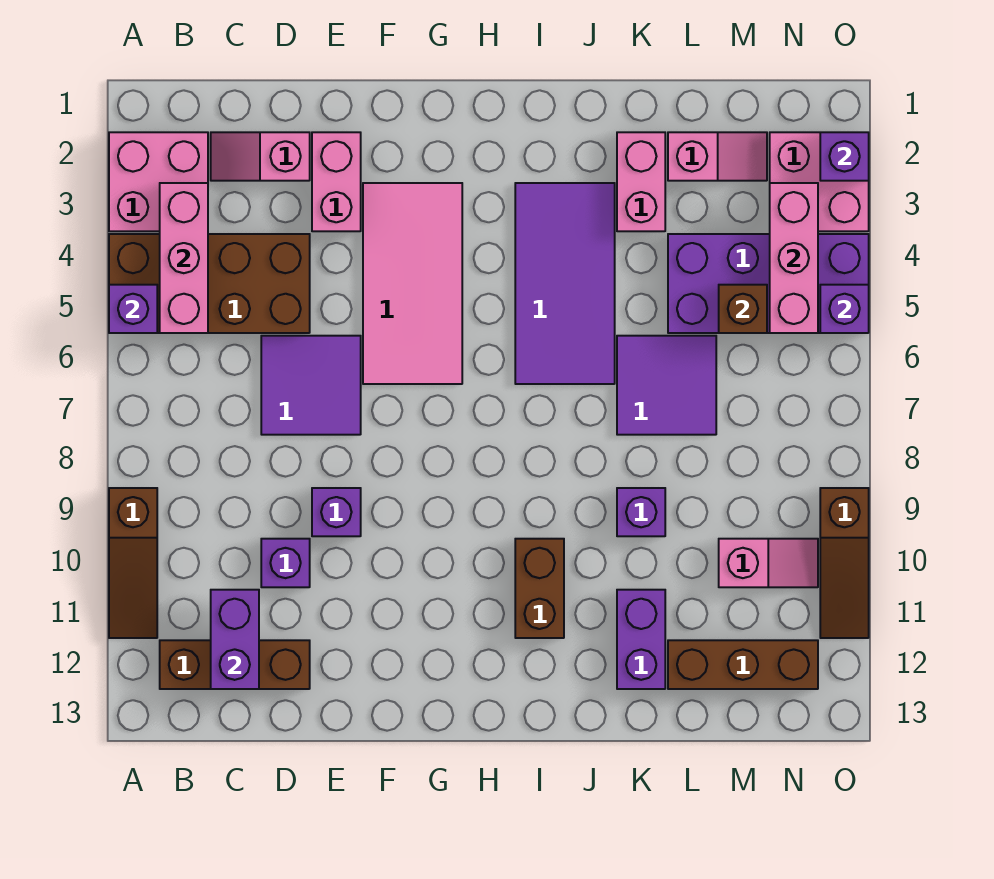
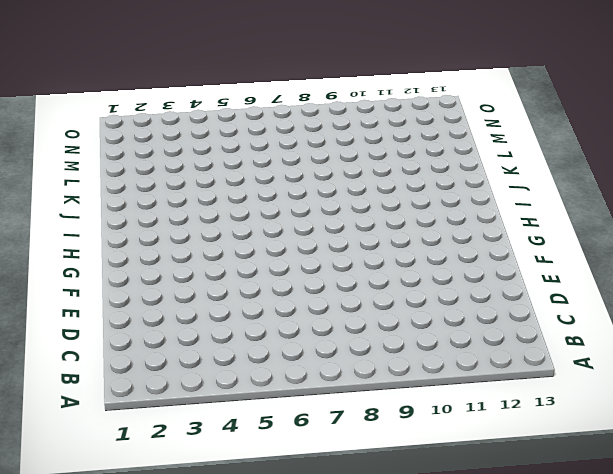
none -> pink 2x2 brick [109,132,208,231]
none -> brown 2x4 brick [109,234,310,333]
none -> brown 1x3 slope [109,488,157,638]

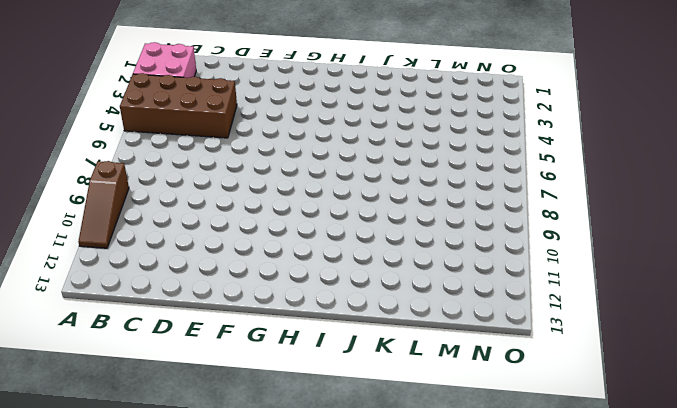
none -> brown 1x3 brick [160,640,310,689]
none -> pink 1x2 slope [211,132,310,181]
none -> purple 2x2 tile [261,336,361,435]

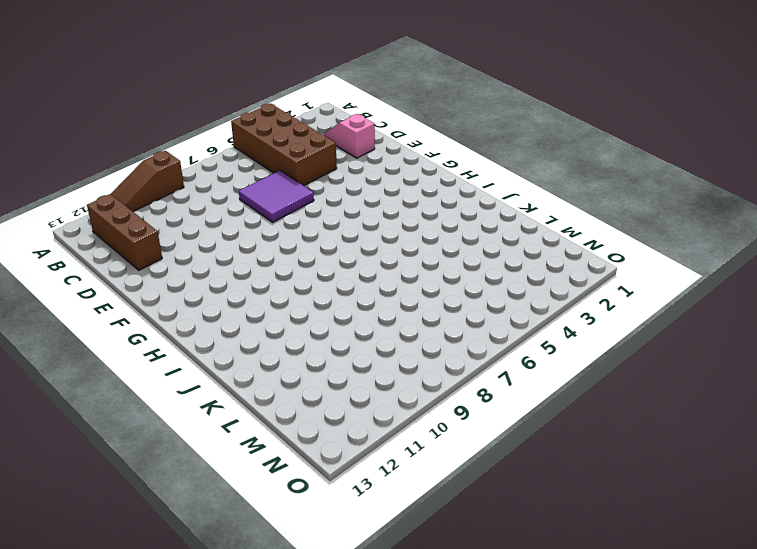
none -> pink 2x2 brick [109,132,208,231]
none -> purple 1x1 brick [261,539,310,587]
none -> pink 1x2 brick [312,132,361,231]

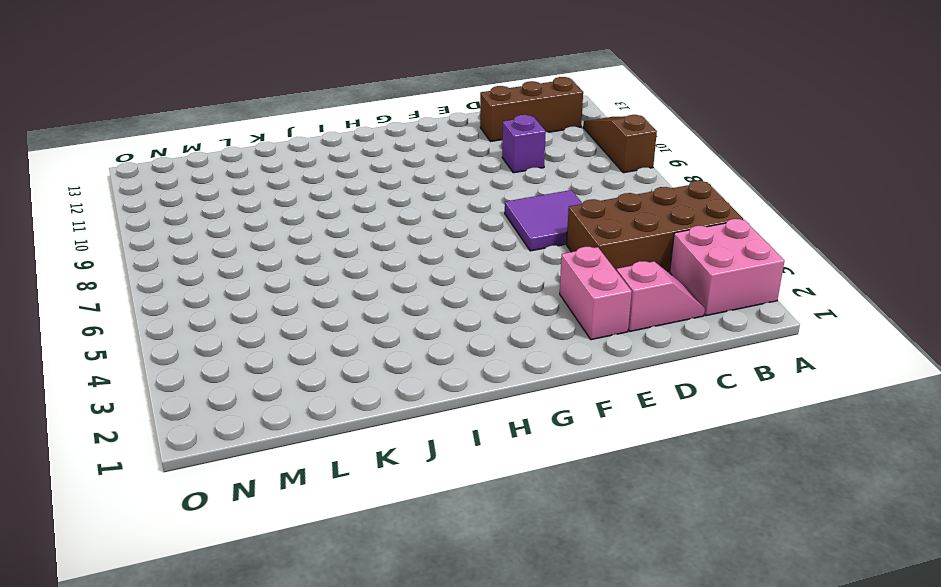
none -> purple 1x1 brick [312,488,361,536]
none -> pink 2x4 tile [363,183,462,384]
none -> purple 2x4 tile [515,183,615,384]

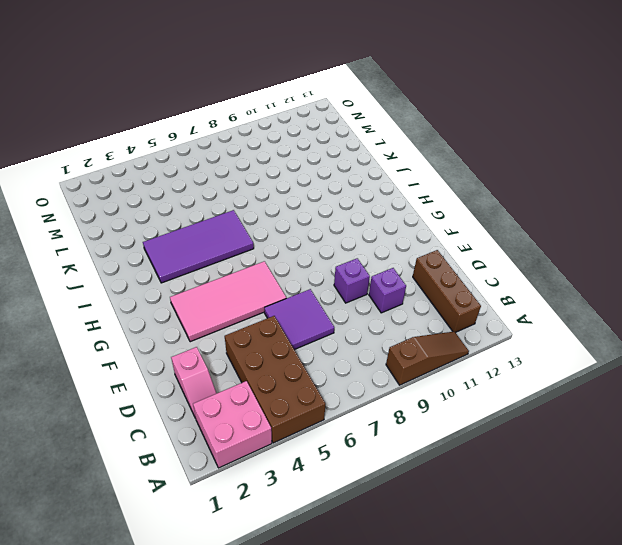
none -> pink 1x2 brick [312,132,361,231]
none -> brown 1x2 brick [515,539,564,638]
none -> pink 1x2 brick [617,132,665,231]

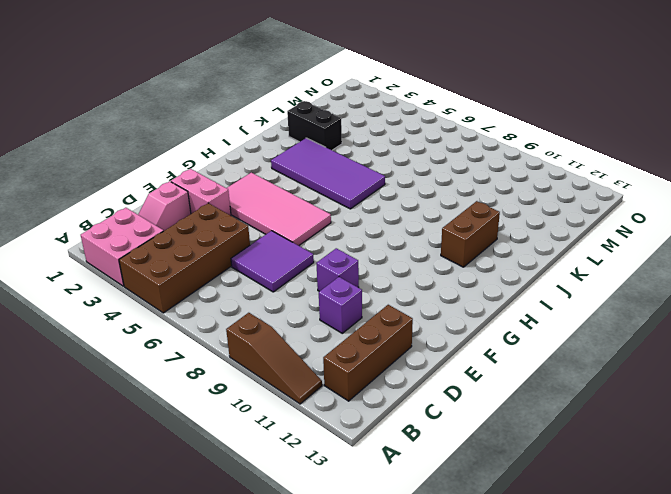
brown 1x2 brick [441,201,500,267] -> brown 1x2 brick turned to [515,539,564,638]
black 1x2 brick [287,101,342,150] -> pink 1x2 brick [617,132,665,231]
none -> purple 2x2 tile [617,336,716,435]
none -> purple 1x1 brick [617,488,665,536]
none -> purple 1x2 brick [617,590,665,689]

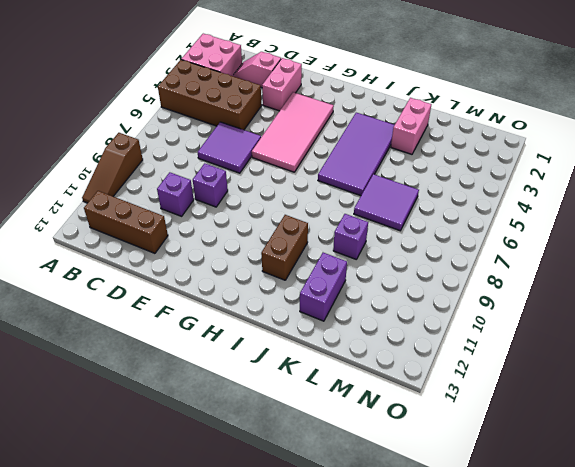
none -> pink 1x2 slope [668,132,767,181]
none -> purple 2x4 brick [668,234,869,333]
none -> brown 1x3 brick [668,640,818,689]

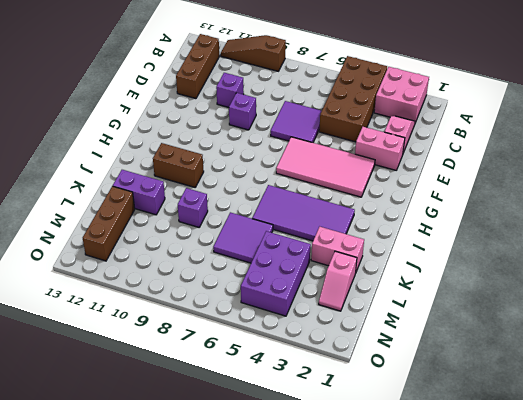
purple 2x3 brick [240,231,311,316] -> purple 2x4 brick [668,234,869,333]
none -> pink 1x2 slope [719,539,818,587]
none -> pink 2x2 brick [770,132,869,231]
none -> brown 1x3 slope [820,488,869,638]

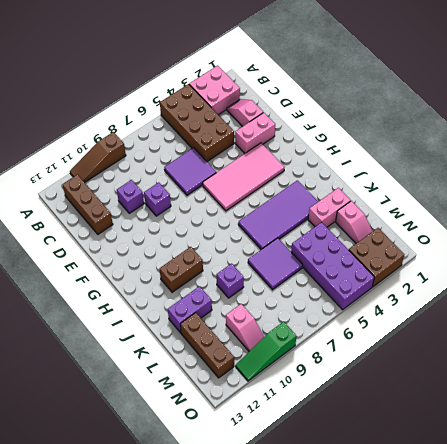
brown 2x2 brick [349,228,405,287] -> pink 2x2 brick [770,132,869,231]
green 1x3 slope [236,322,297,381] -> brown 1x3 slope [820,488,869,638]
none -> purple 1x1 brick [109,285,157,333]
none -> pink 1x3 brick [160,183,208,333]
none -> purple 1x2 brick [211,590,259,689]

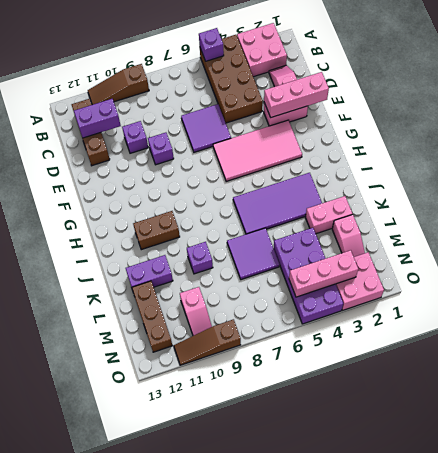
pink 1x3 brick [264,72,329,117] -> pink 1x3 brick moved to [160,183,208,333]
none -> brown 1x1 brick [719,285,767,333]
none -> purple 1x1 brick [820,132,869,181]
none -> purple 1x1 brick [820,285,869,333]

